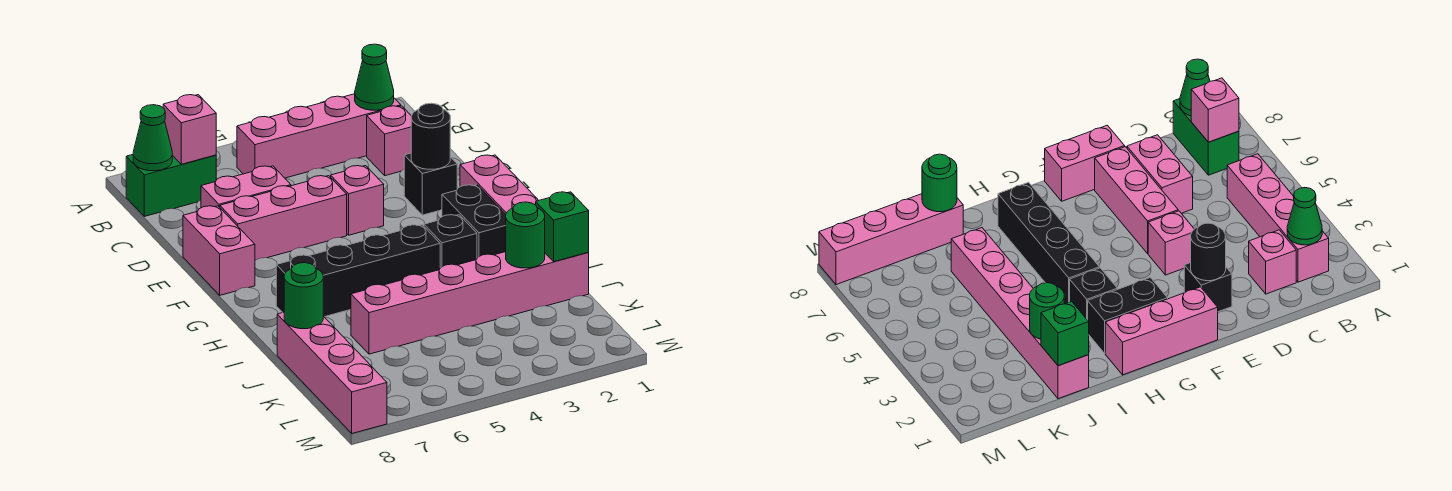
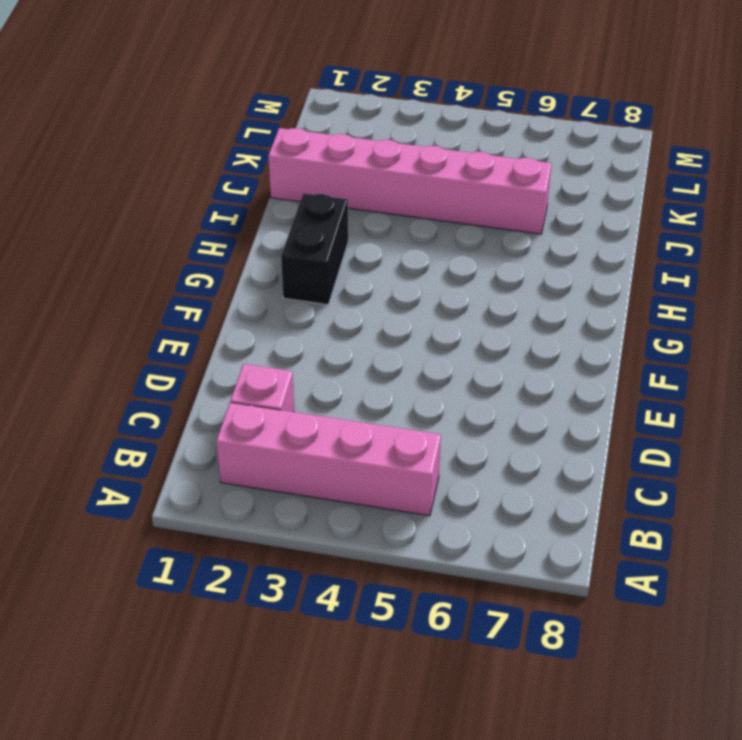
none -> green 1x2 brick [126,155,216,216]
none -> pink 1x2 brick [201,166,291,208]
none -> black 1x1 brick [404,153,457,215]

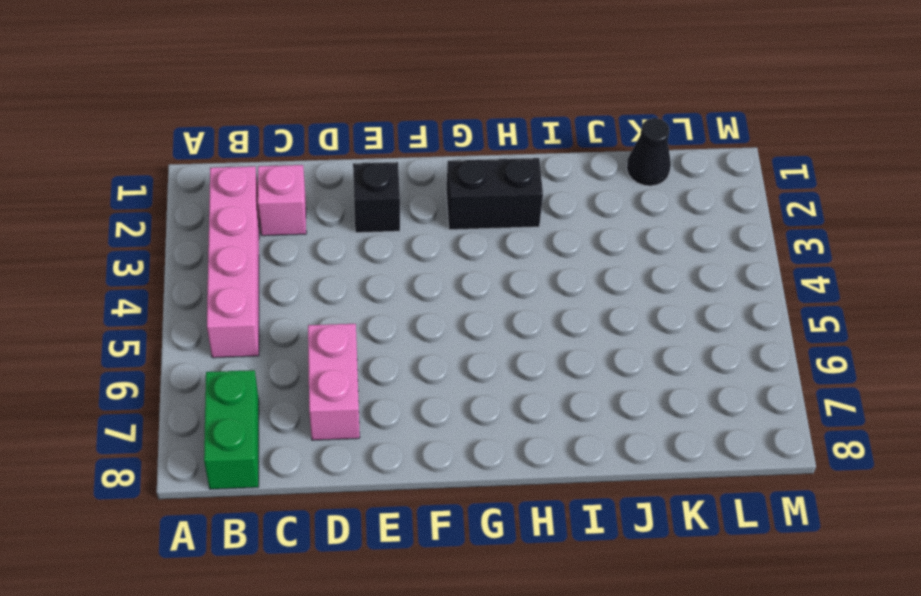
black 1x1 cone [627,118,671,186] -> none
none -> pink 1x1 brick [331,166,384,235]
none -> pink 1x3 brick [220,176,347,260]
none -> pink 1x2 brick [183,206,255,295]

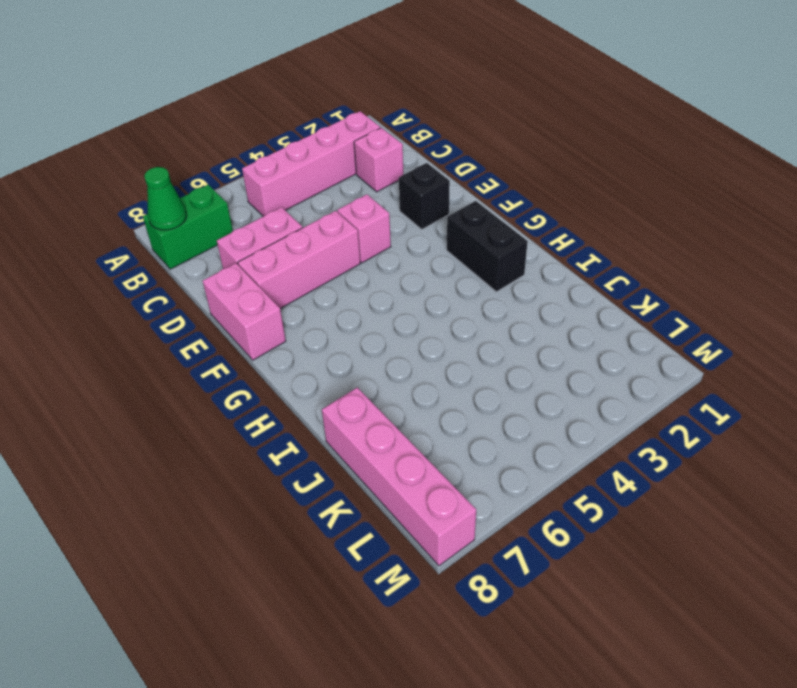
none -> pink 1x3 brick [460,155,539,214]
none -> black 1x1 brick [424,215,477,268]
none -> black 1x4 brick [276,225,440,317]

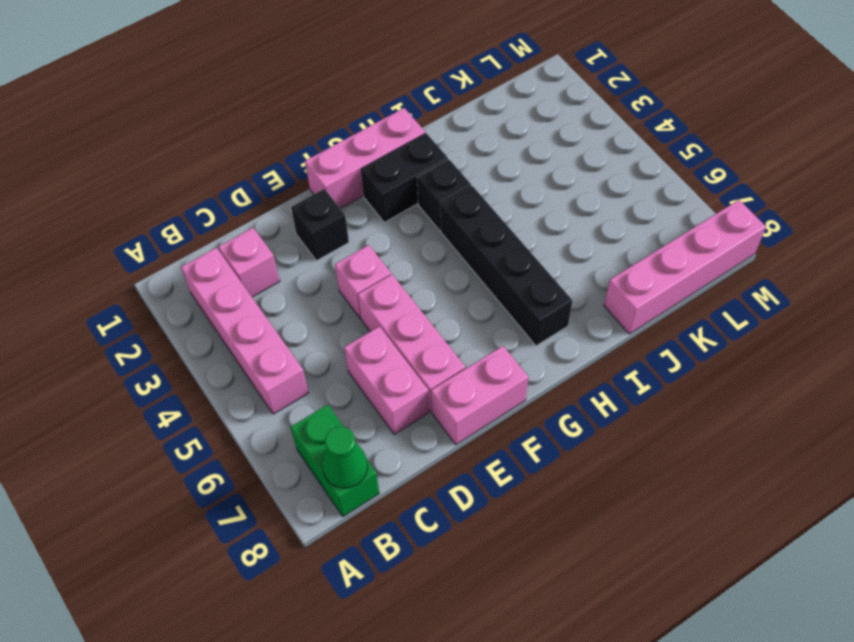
none -> pink 1x6 brick [351,252,589,354]
none -> green 1x1 cone [355,44,394,110]
none -> pink 1x1 brick [163,95,216,164]

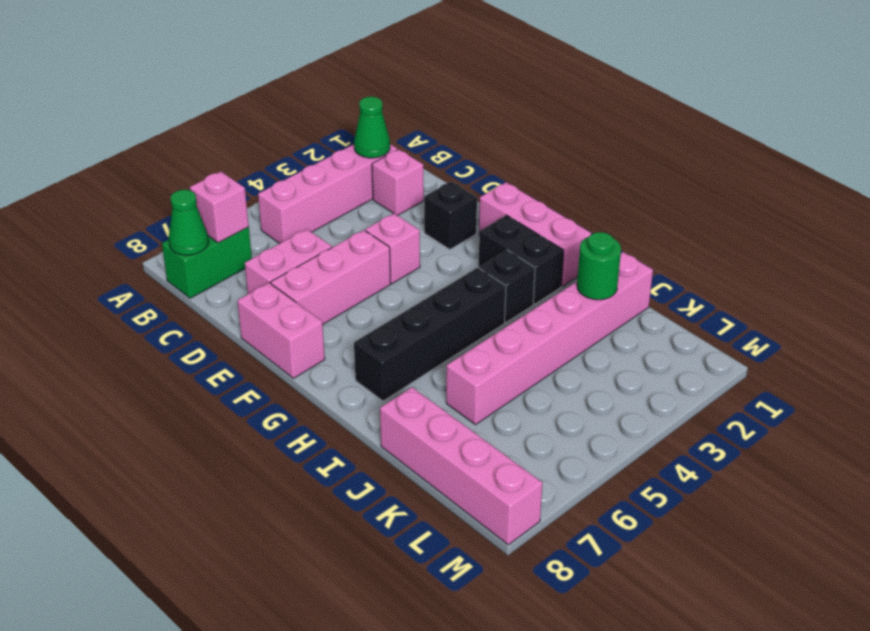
none -> black 1x1 round brick [411,103,450,169]
none -> green 1x1 brick [536,192,589,262]
none -> green 1x1 round brick [284,263,323,329]

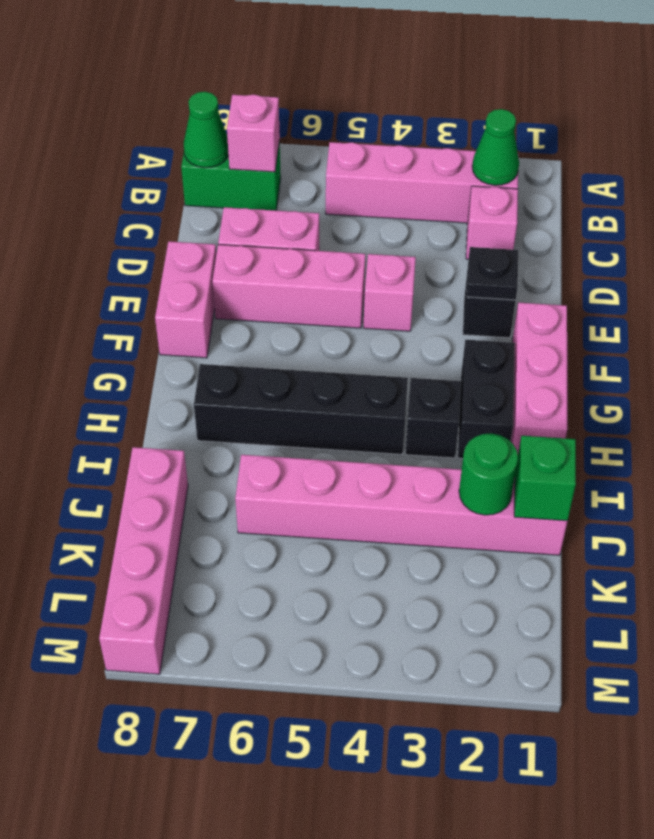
black 1x1 plate [467,247,518,300] -> black 1x1 round brick [411,103,450,169]
none -> green 1x1 round brick [284,263,323,329]

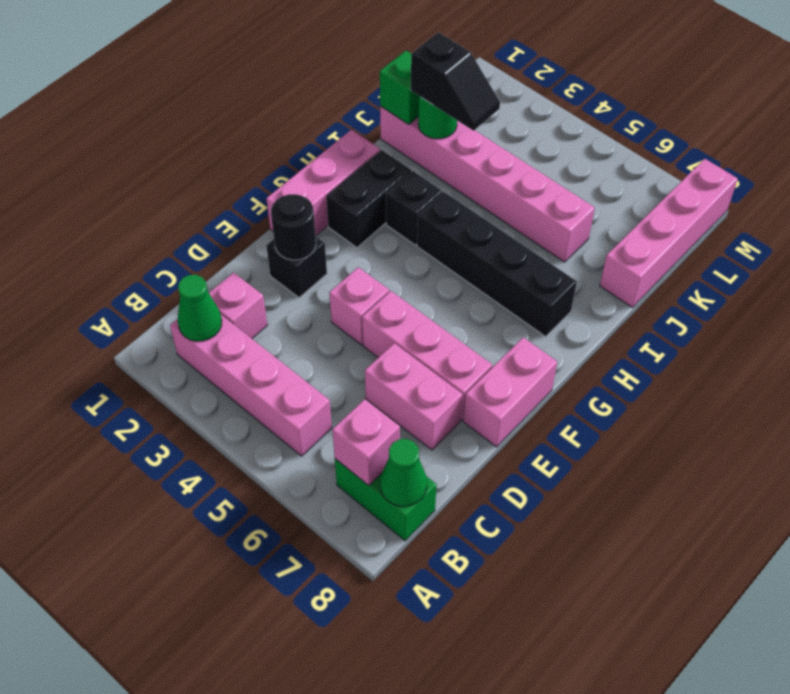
black 1x2 slope [411,32,500,131] -> none
none -> green 1x1 round brick [284,263,323,329]

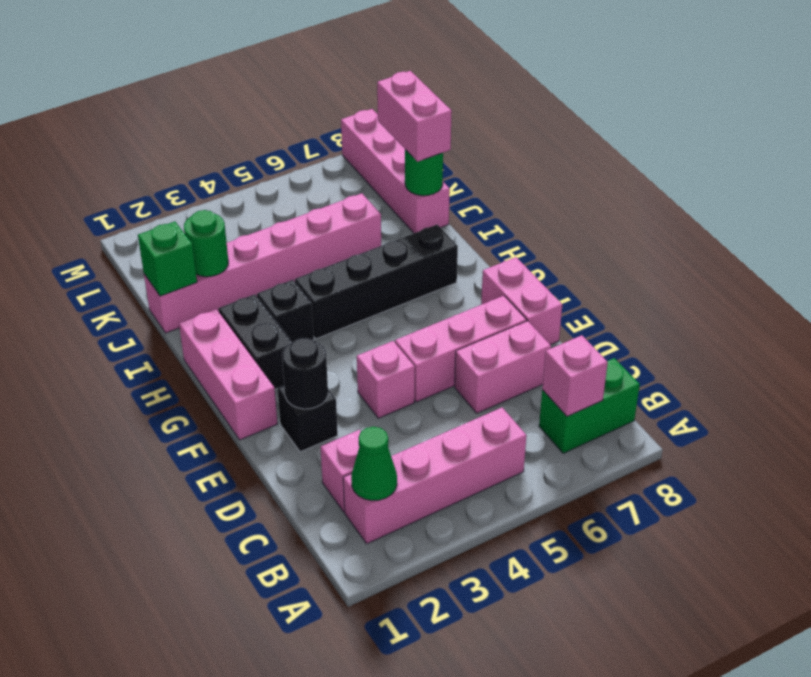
pink 1x2 brick [377,71,452,162] -> none
none -> green 1x1 cone [133,105,172,171]

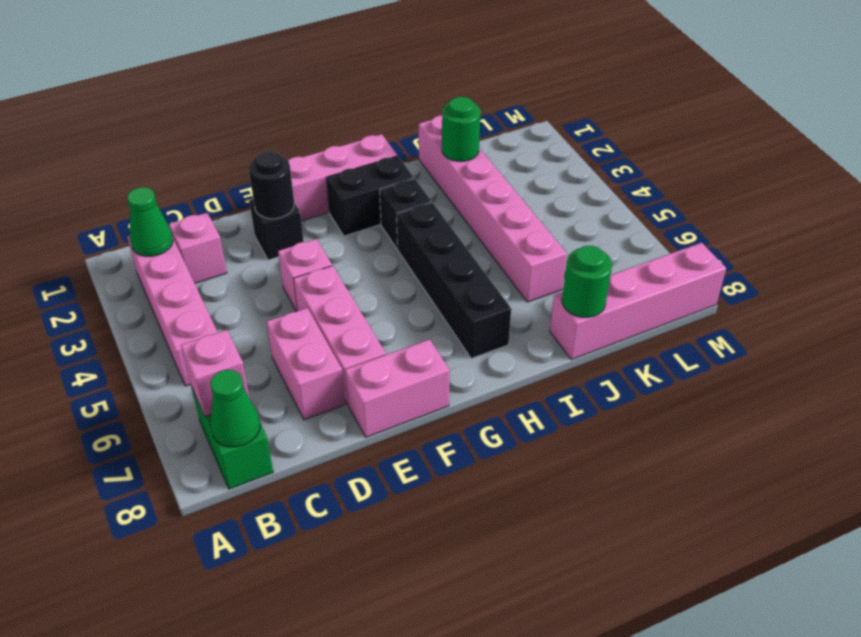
none -> green 1x1 brick [536,192,589,262]

